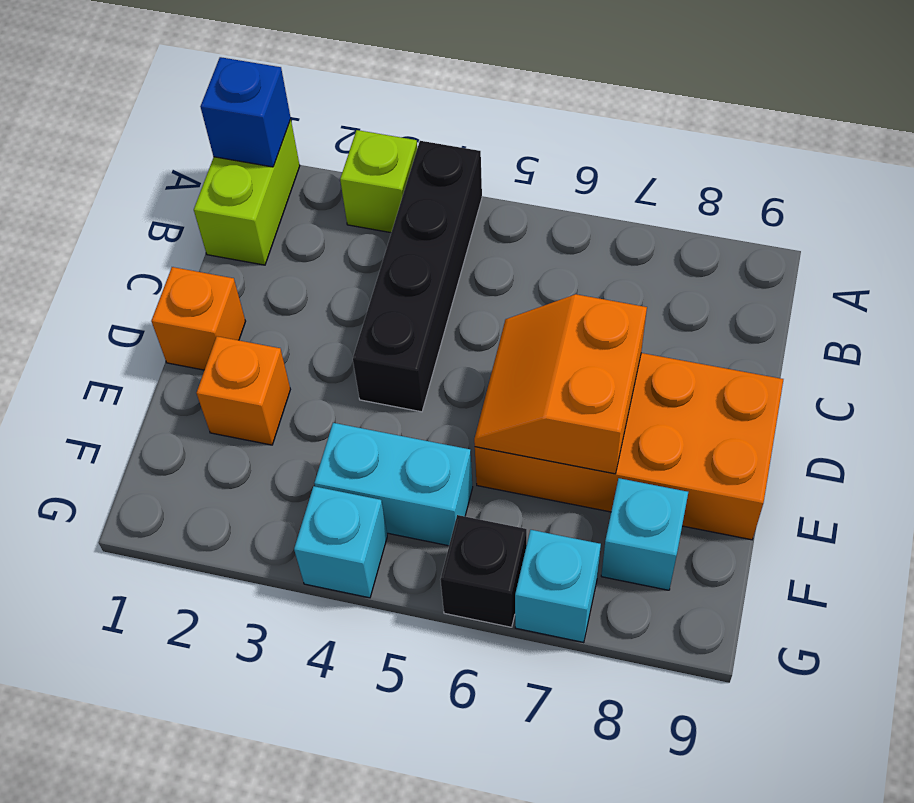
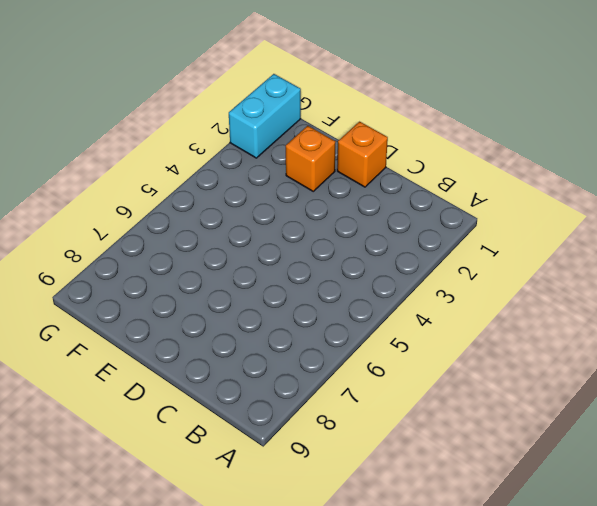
cyan 1x2 brick [229,74,301,158] -> cyan 1x2 brick moved to [314,423,473,546]
none -> lime 1x2 brick [194,119,300,265]
none -> lime 1x1 brick [340,130,417,233]
none -> black 1x4 brick [353,141,482,412]

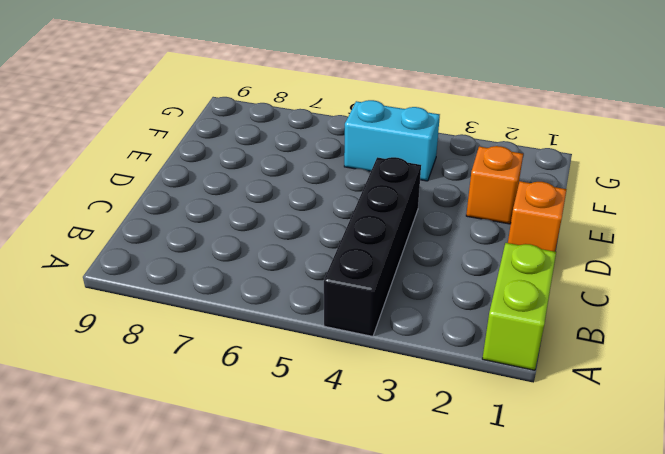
none -> lime 1x1 brick [340,130,417,233]
none -> orange 2x4 brick [475,353,783,540]
none -> cyan 1x1 brick [601,478,688,590]

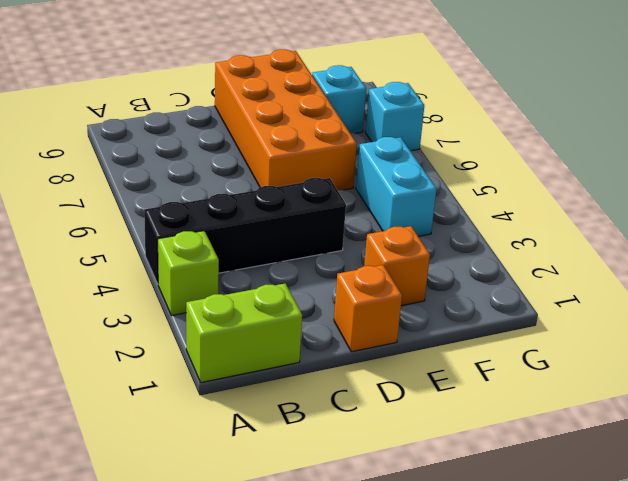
none -> cyan 1x1 brick [294,486,387,598]
none -> black 1x1 brick [440,515,527,627]
none -> blue 1x1 brick [200,57,291,167]

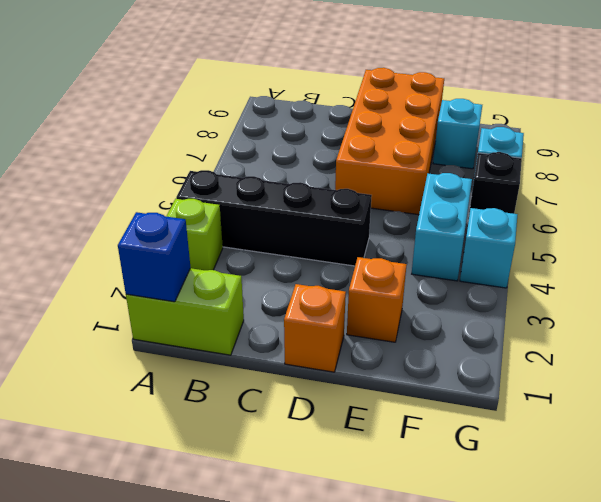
none -> orange 2x2 slope [474,294,647,474]

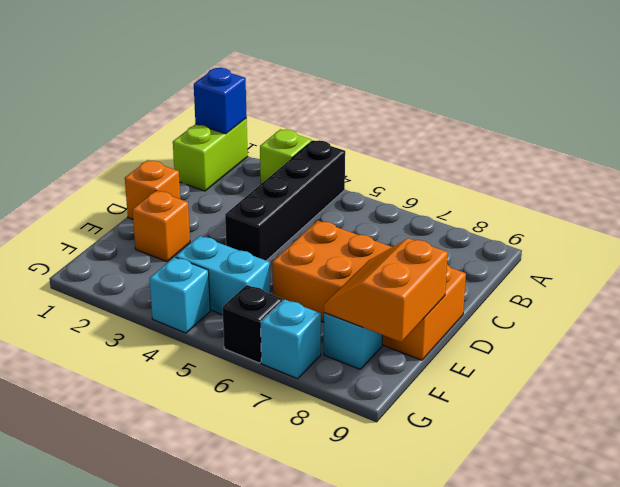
orange 2x2 slope [324,238,448,342] -> orange 2x2 slope moved to [474,294,647,474]

